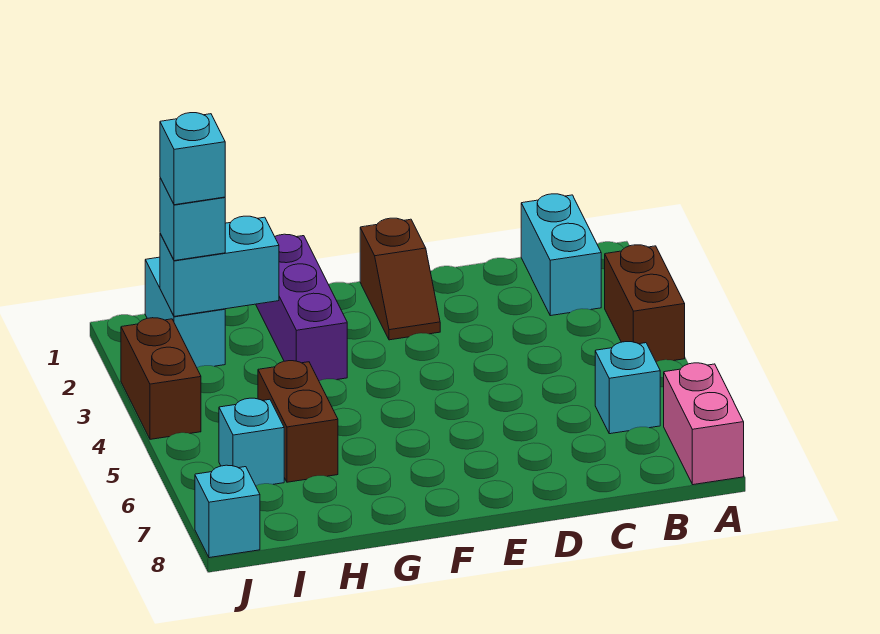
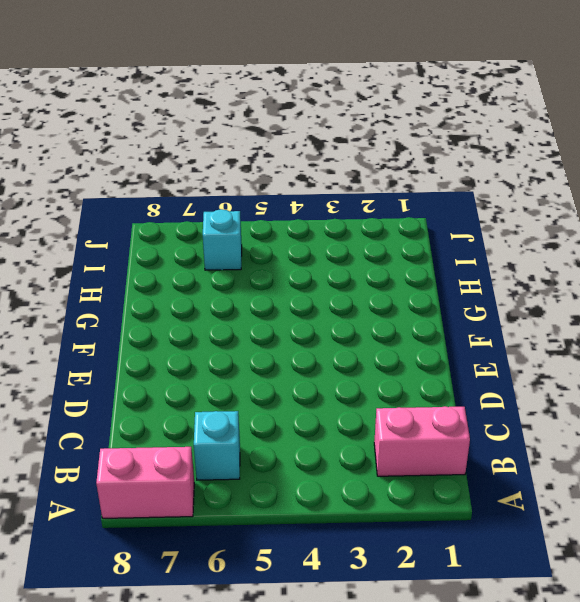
pink 1x2 brick [374,406,470,476] -> cyan 1x2 brick [521,194,601,316]
none -> brown 1x2 brick [605,245,685,362]
none -> brown 1x2 slope [360,218,440,340]
none -> purple 1x3 brick [256,234,347,381]

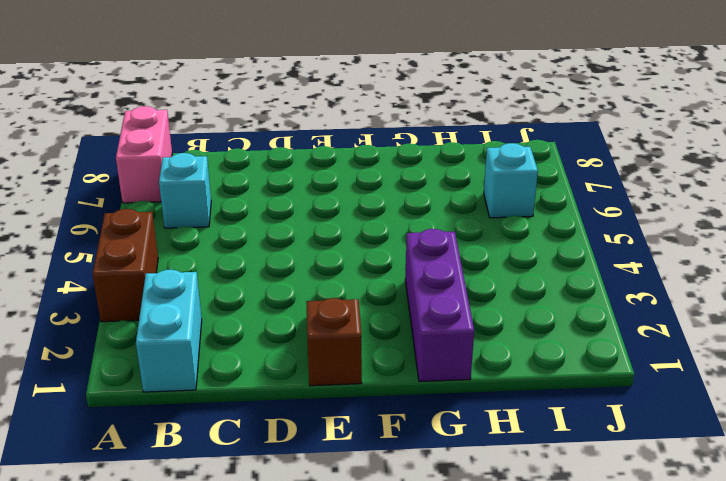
none -> brown 1x2 brick [258,361,338,482]
none -> cyan 1x2 brick [145,257,225,367]
none -> brown 1x2 brick [121,318,201,439]

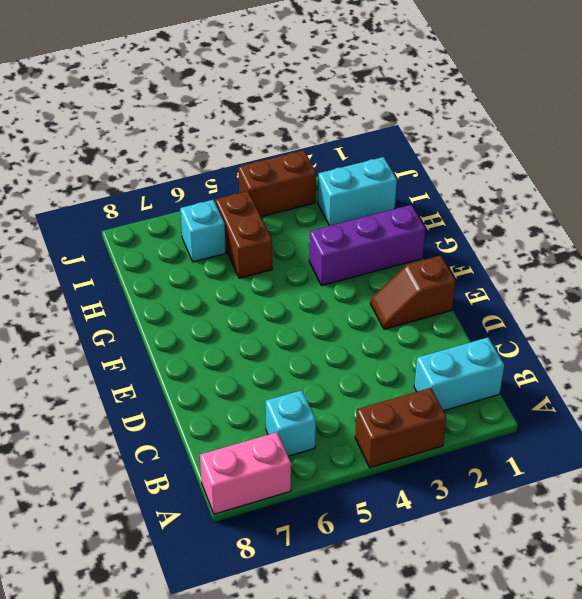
brown 1x2 brick [215,191,272,278] -> brown 1x2 brick turned to [258,361,338,482]
none -> cyan 1x1 brick [195,465,260,558]
none -> cyan 1x2 brick [160,216,279,316]
none -> cyan 1x1 brick [160,178,225,261]

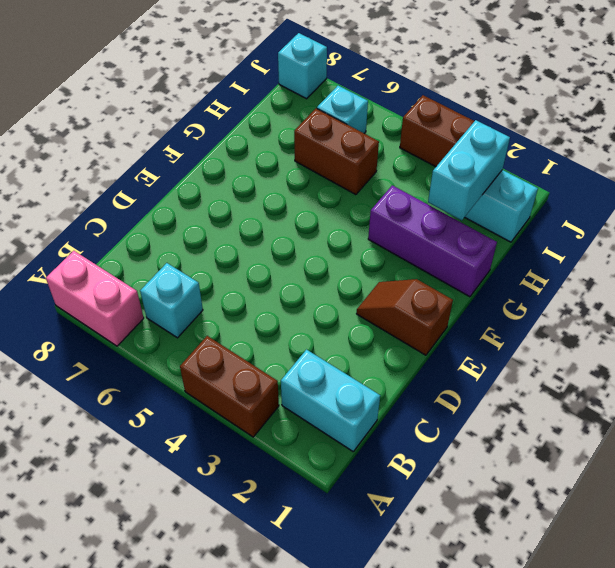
none -> cyan 1x1 brick [160,178,225,261]
none -> cyan 1x1 brick [160,113,225,205]

